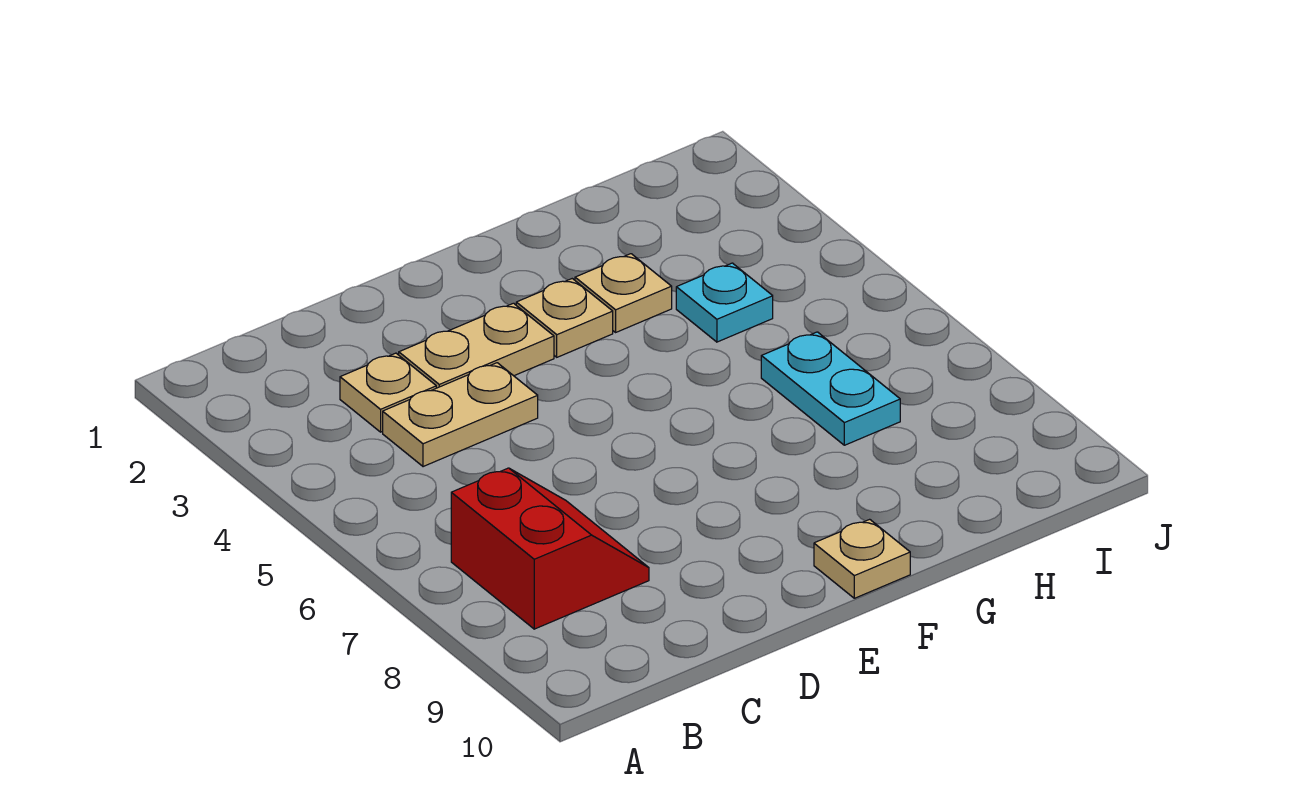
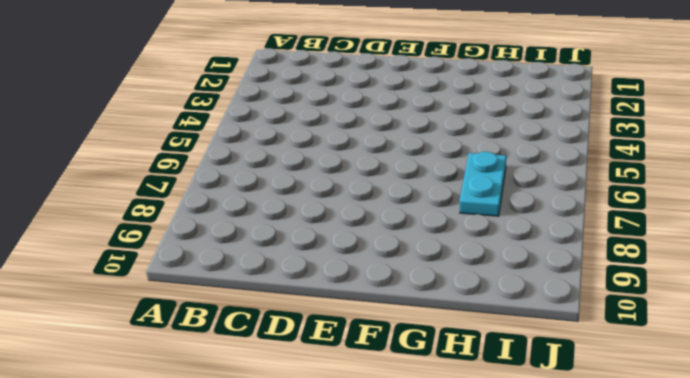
none -> red 2x2 slope [451,468,649,629]
none -> tan 1x1 plate [340,353,436,432]

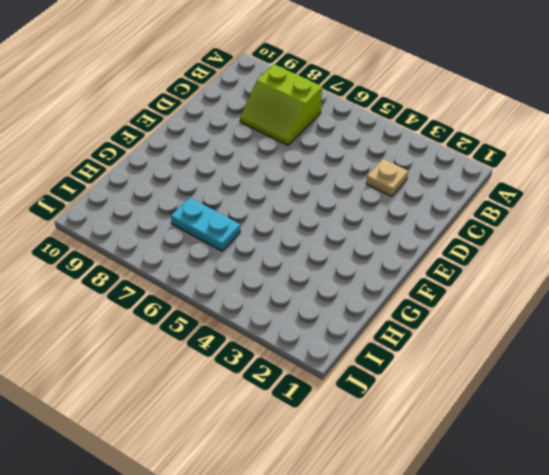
lime 2x2 slope [240,64,322,145] -> red 2x2 slope [451,468,649,629]
none -> tan 1x2 plate [383,363,538,467]
none -> tan 1x2 plate [399,303,554,388]

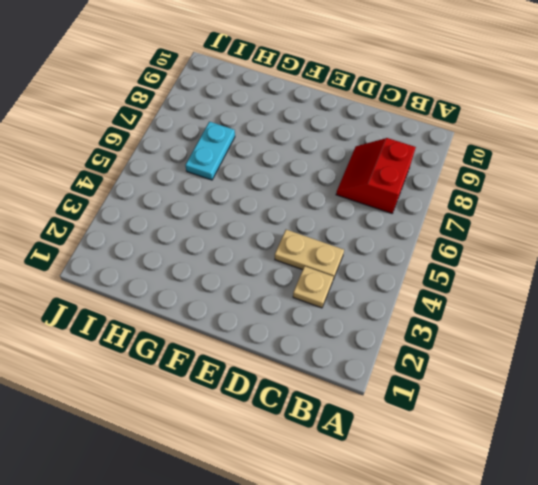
none -> tan 1x2 plate [399,303,554,388]
none -> tan 1x1 plate [516,279,613,357]

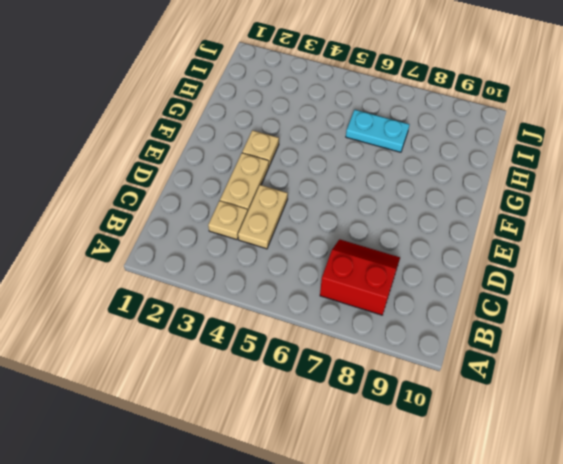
none -> tan 1x1 plate [814,519,910,598]
none -> tan 1x1 plate [575,254,672,332]

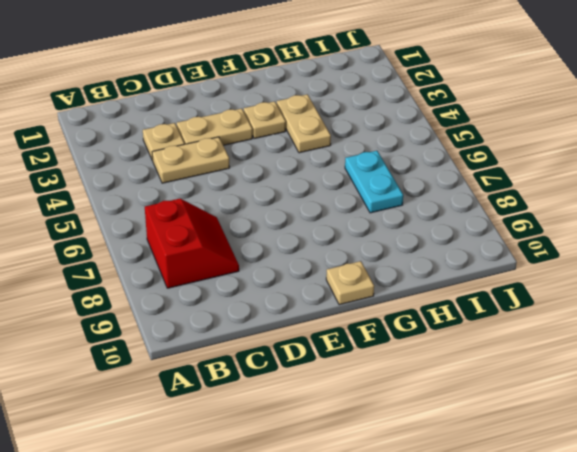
tan 1x2 plate [277,94,331,153] -> tan 1x1 plate [575,254,672,332]
none -> cyan 1x1 plate [676,263,773,342]

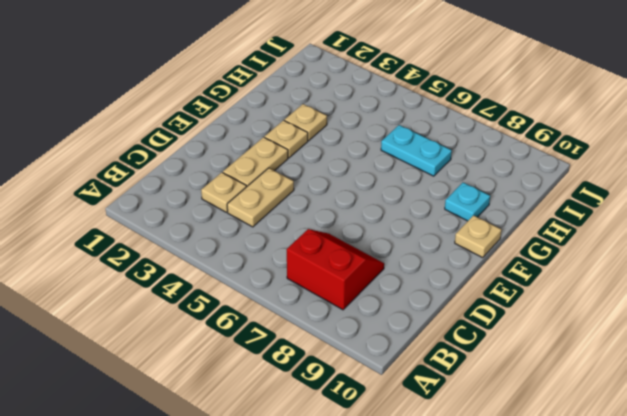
cyan 1x1 plate [445,182,490,221] -> cyan 1x1 plate moved to [676,263,773,342]

